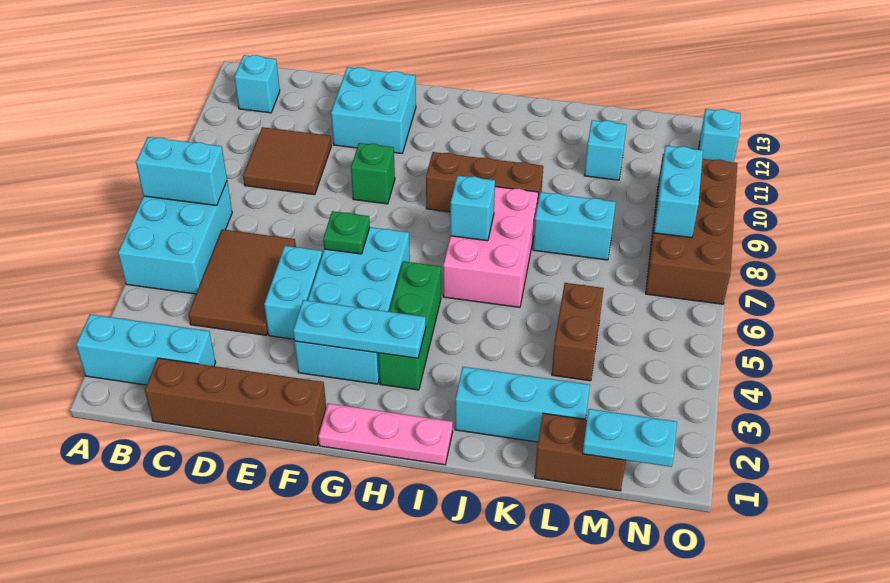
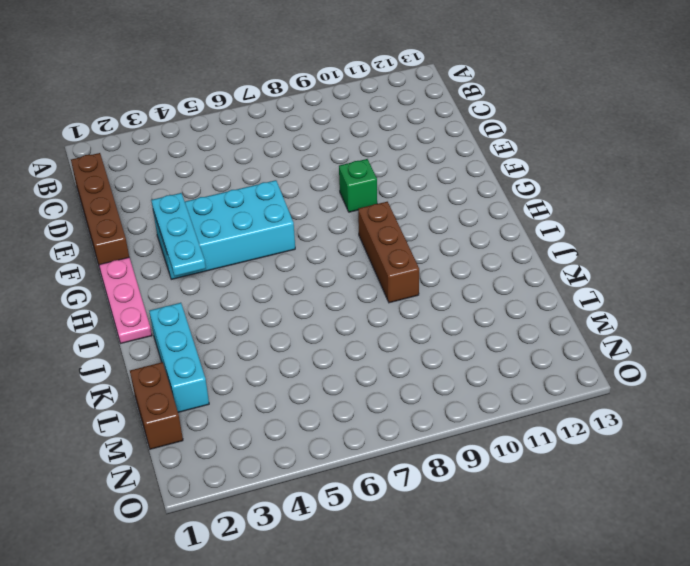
none -> cyan 1x3 brick [76,314,215,385]
none -> cyan 2x3 brick [118,182,232,294]
none -> cyan 1x1 brick [234,55,280,113]

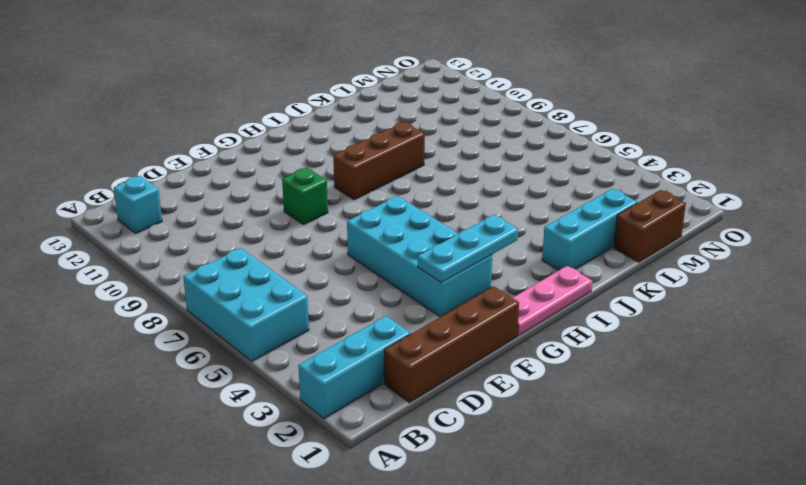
none -> brown 2x3 tile [188,229,296,335]
none -> brown 2x2 tile [243,127,331,195]
none -> cyan 1x2 brick [264,246,322,339]

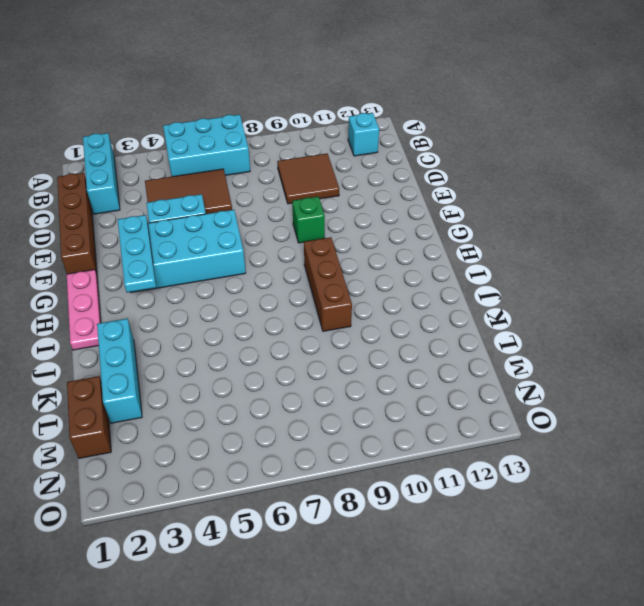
none -> cyan 2x2 brick [331,67,416,153]
none -> green 1x3 brick [378,261,441,390]
none -> pink 2x3 brick [443,187,538,307]

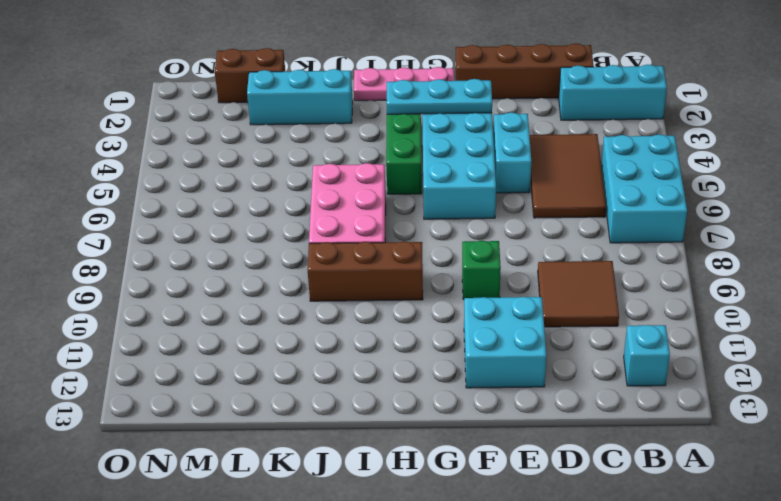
none -> cyan 1x2 brick [533,192,616,260]
none -> brown 1x2 brick [552,283,604,381]
none -> cyan 1x1 brick [584,120,627,180]

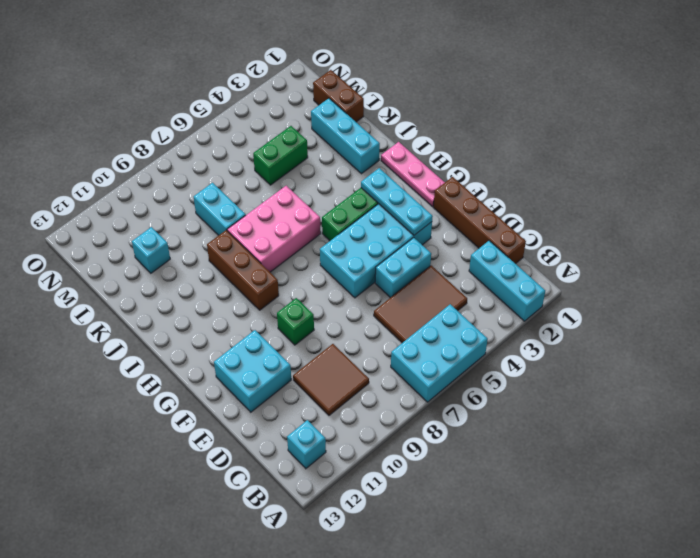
green 1x2 brick [253,126,308,185] -> brown 1x2 brick [552,283,604,381]
none -> brown 2x4 brick [646,154,737,304]
none -> cyan 1x1 brick [699,109,741,162]
none -> cyan 1x2 brick [136,137,227,206]

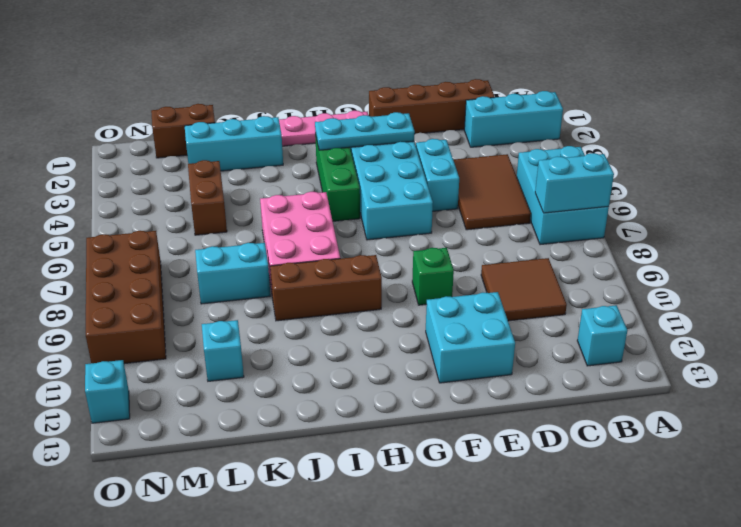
none -> green 1x1 plate [323,211,370,254]
none -> cyan 1x1 brick [450,176,495,241]
none -> cyan 1x2 plate [583,409,677,467]

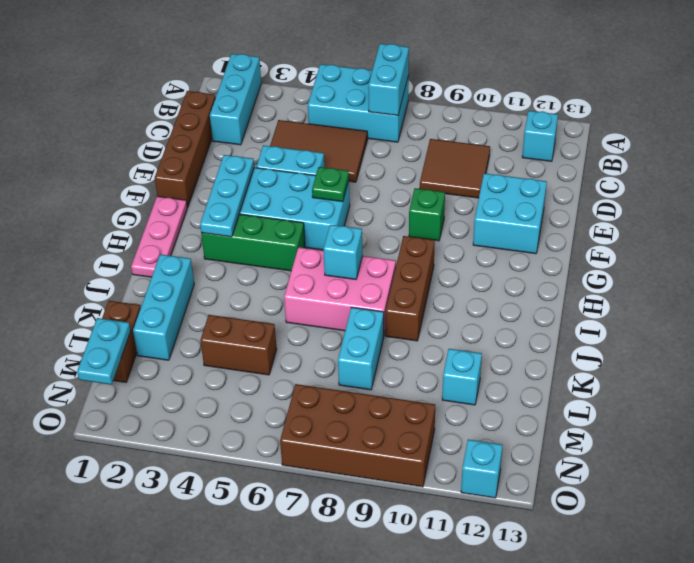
none -> cyan 1x2 brick [654,146,703,238]

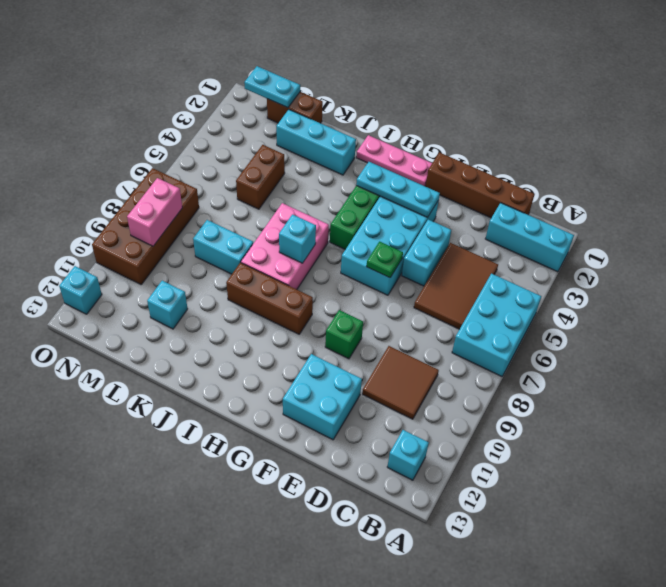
pink 1x2 brick [127,178,182,246] -> cyan 1x2 brick [654,146,703,238]
none -> cyan 1x2 brick [136,137,227,206]

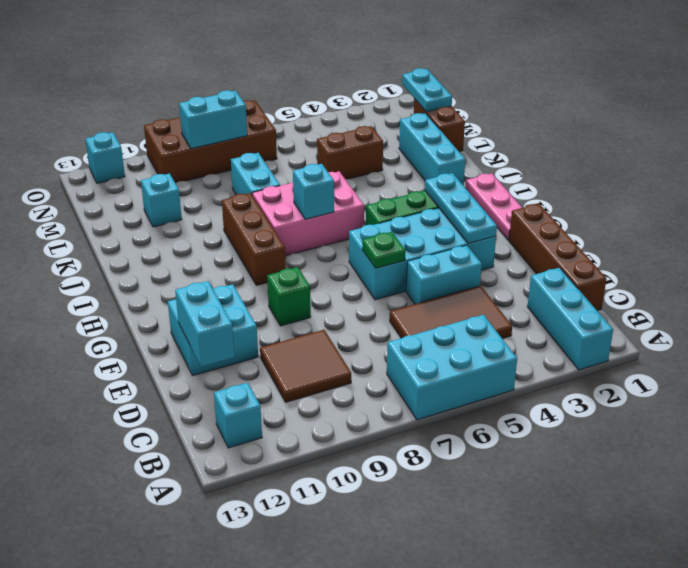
cyan 1x2 brick [175,281,235,367] -> cyan 1x2 brick moved to [136,137,227,206]

